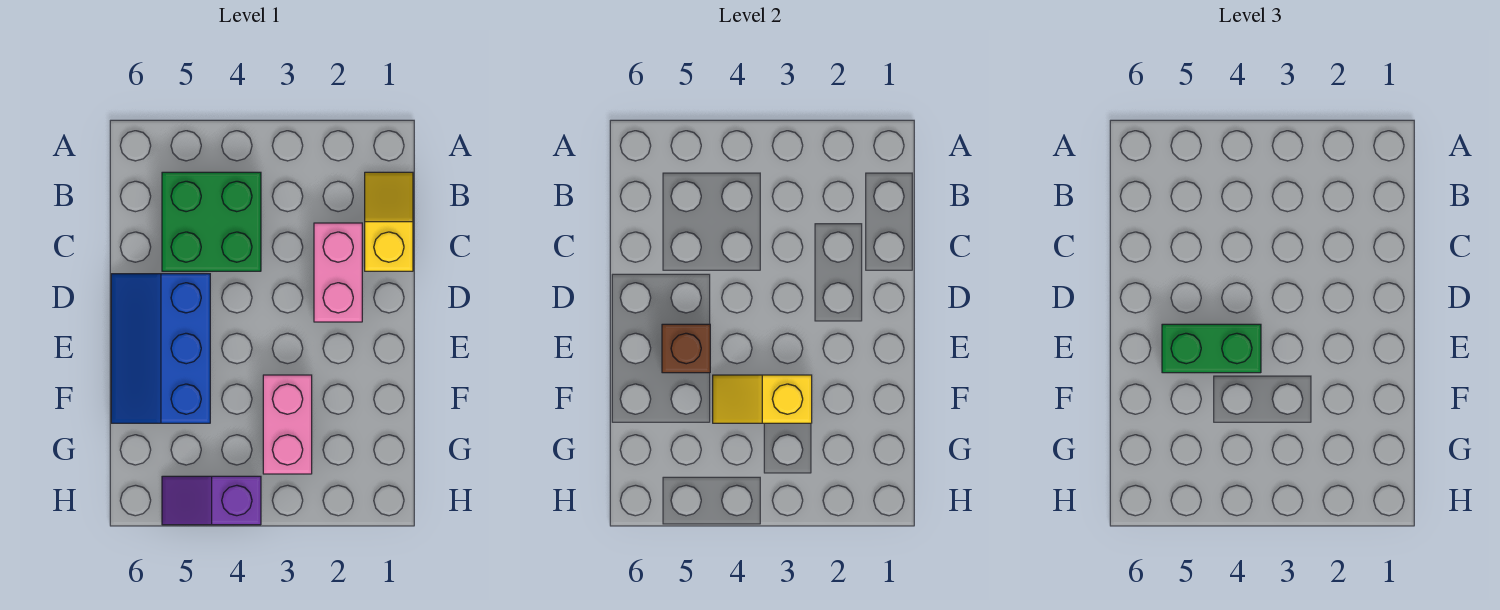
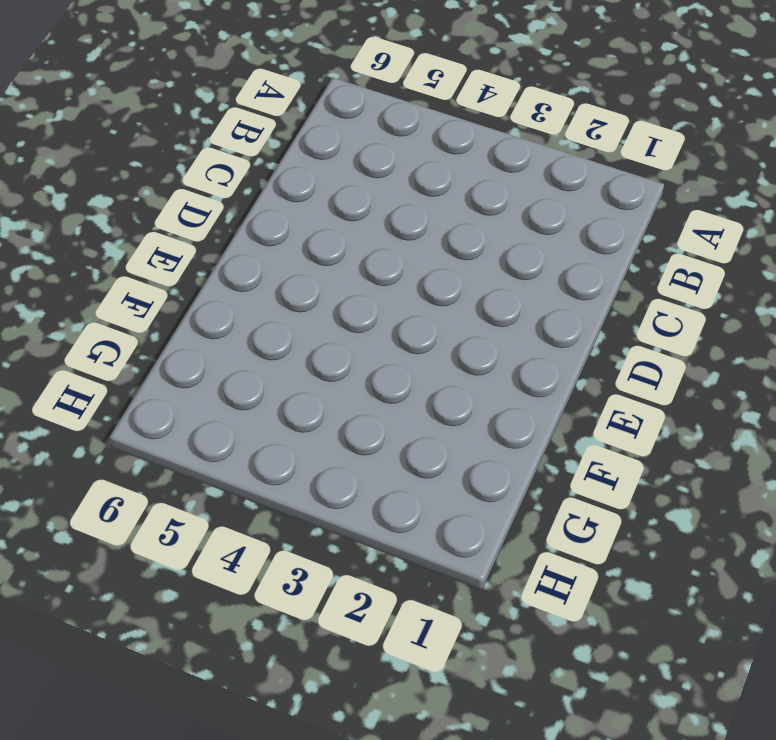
none -> yellow 1x2 slope [365,172,413,271]
none -> green 2x2 brick [162,172,261,271]

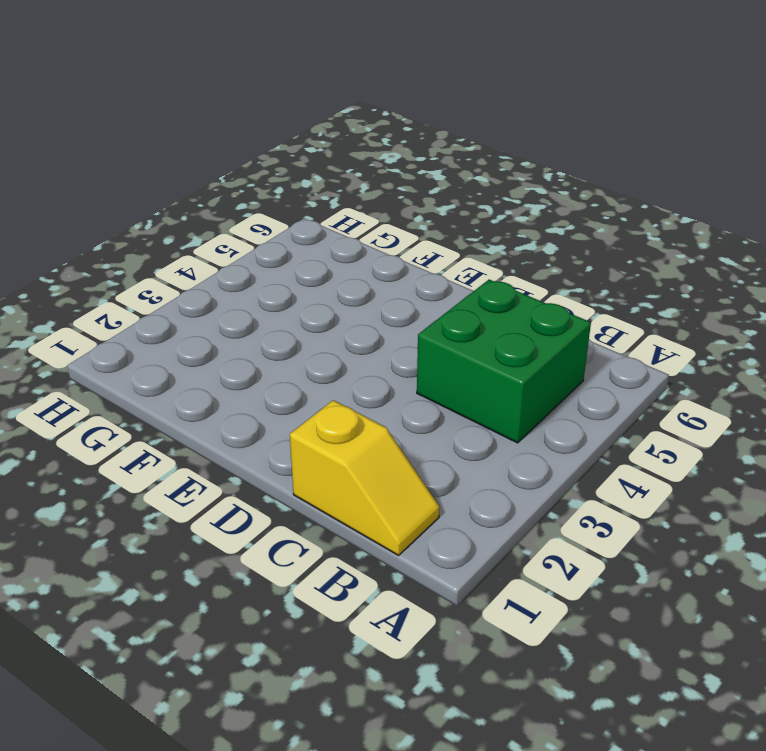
none -> pink 1x2 brick [314,223,362,322]
none -> blue 2x3 slope [111,274,210,423]

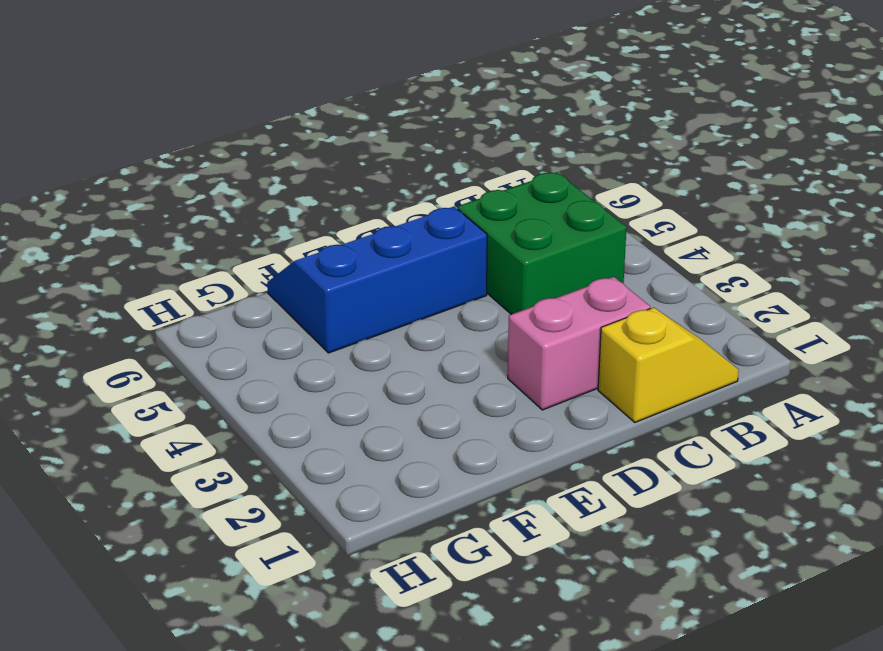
none -> pink 1x2 brick [263,375,312,474]
none -> purple 1x2 slope [162,476,261,525]

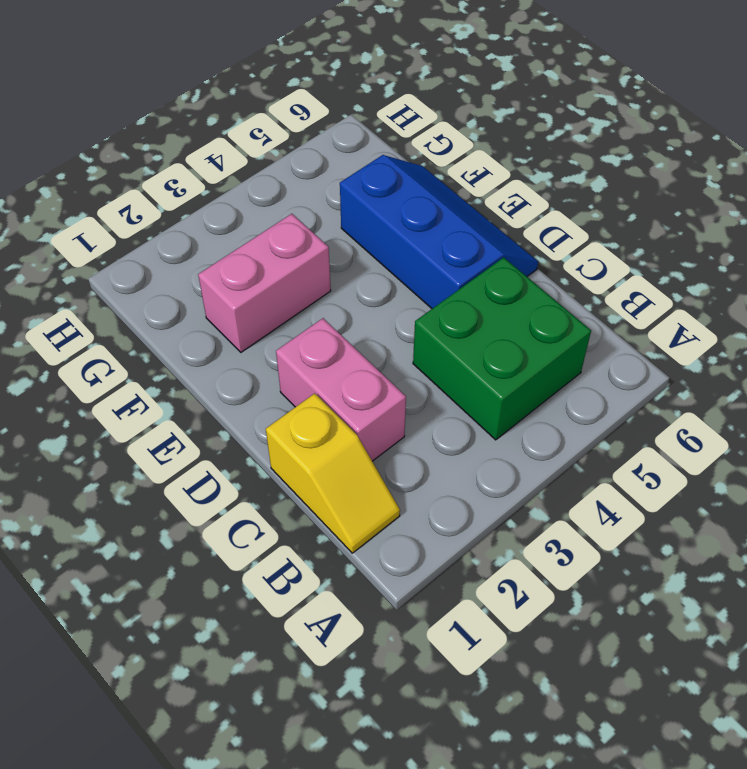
pink 1x2 brick [198,214,331,352] -> pink 1x2 brick turned to [263,375,312,474]
none -> purple 1x2 slope [162,476,261,525]
none -> brown 1x1 brick [662,324,710,373]

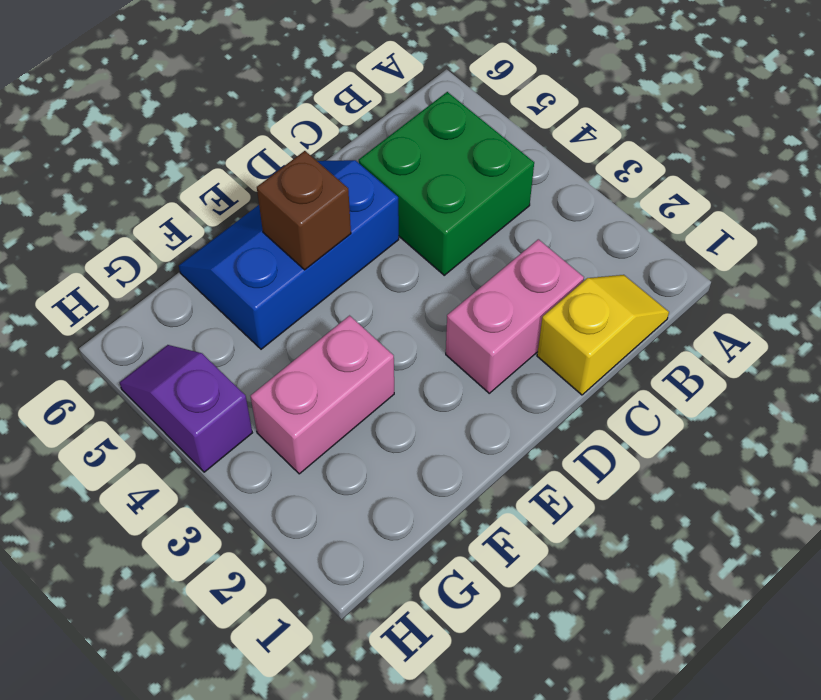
none -> yellow 1x2 slope [713,375,812,423]
none -> green 1x2 brick [1162,324,1261,373]

